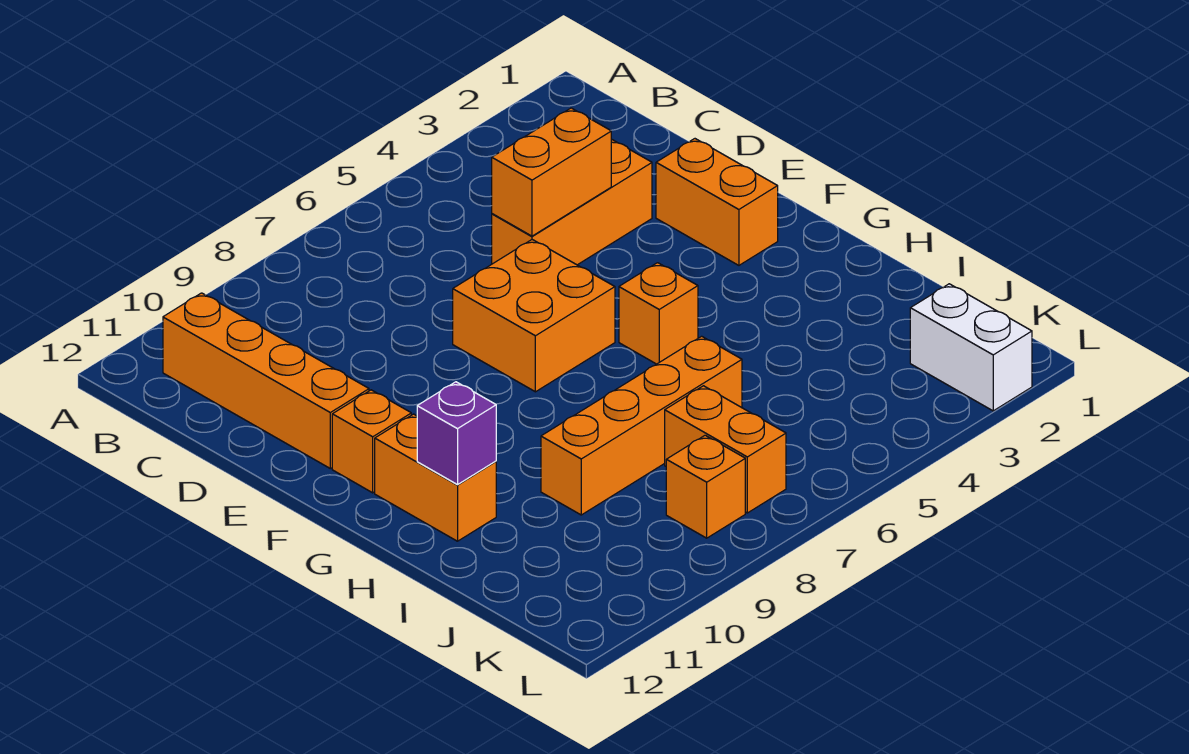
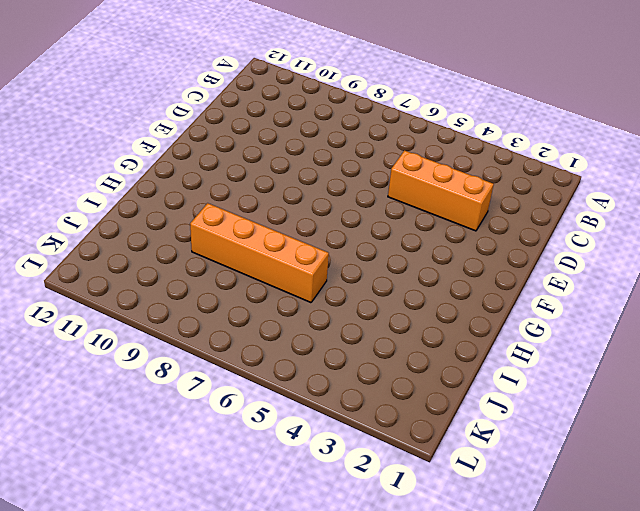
none -> orange 1x4 brick [163,293,369,468]
none -> orange 1x2 brick [656,139,778,265]
none -> orange 2x2 brick [453,240,615,392]

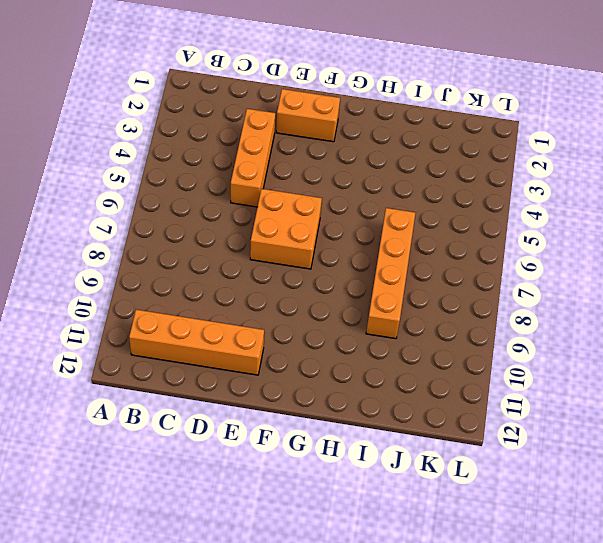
none -> orange 1x1 brick [332,390,411,493]
none -> orange 1x1 brick [619,263,698,364]
none -> orange 1x2 brick [375,414,496,541]

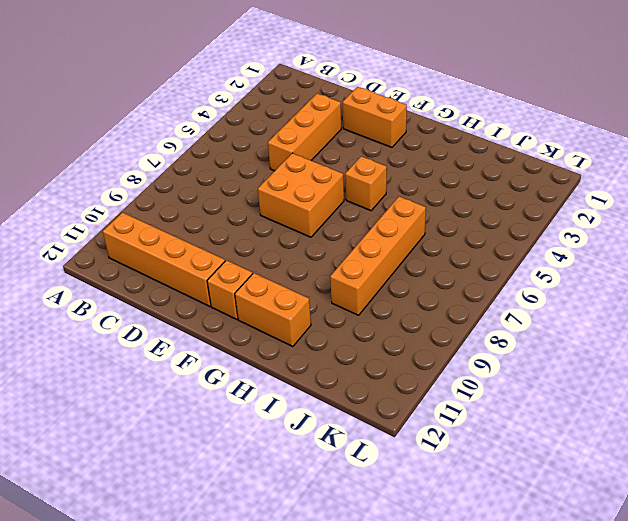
none -> orange 1x2 brick [665,386,786,513]
none -> white 1x2 brick [910,284,1032,411]
none -> orange 1x1 brick [666,435,745,538]

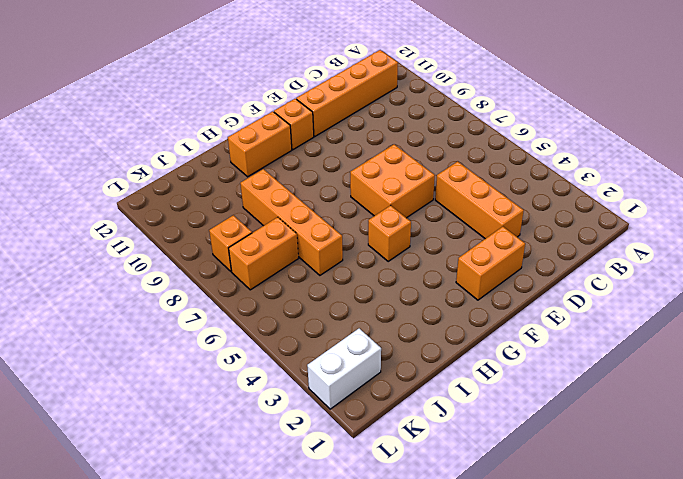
none -> orange 1x2 brick [492,108,611,236]
none -> purple 1x1 brick [417,382,496,485]

